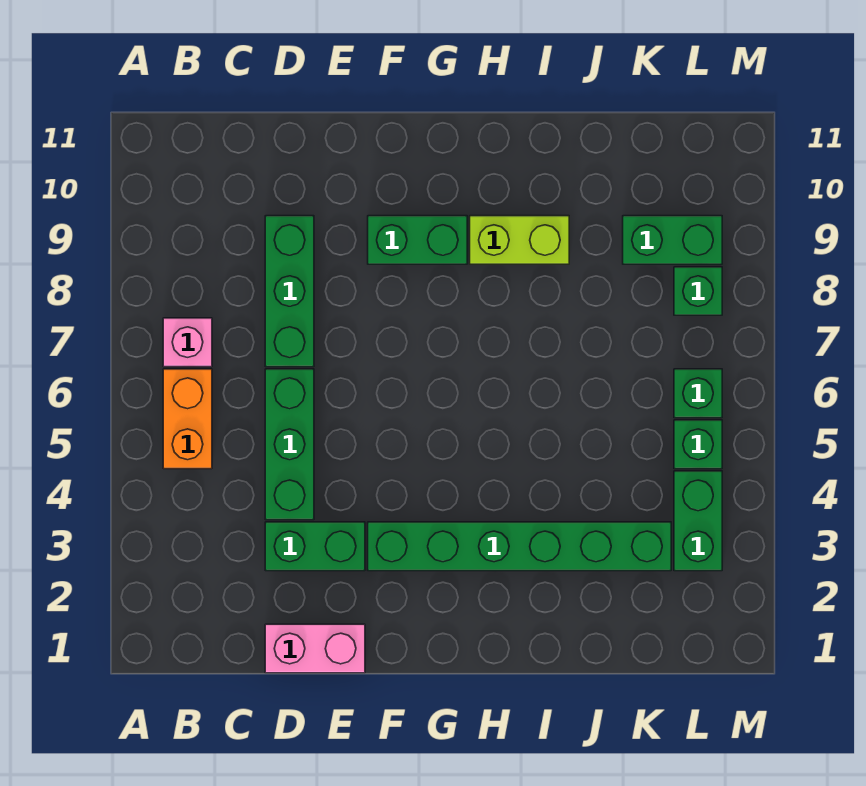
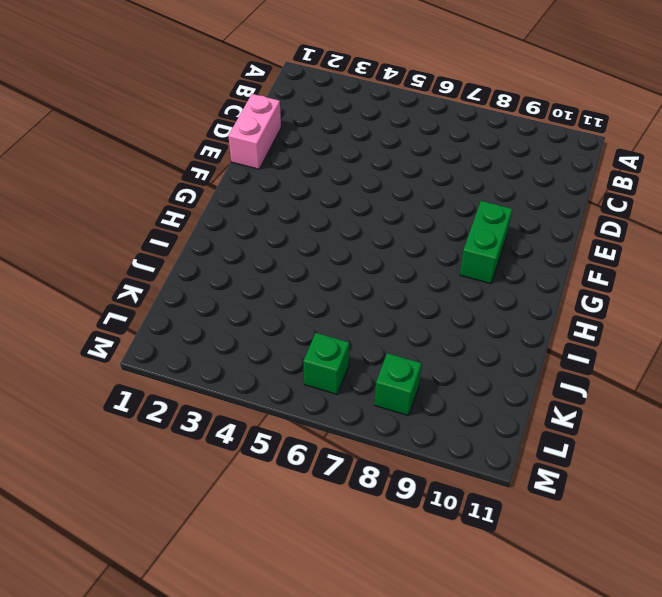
none -> orange 1x2 brick [163,369,212,469]
none -> pink 1x1 brick [163,318,212,367]
none -> green 1x2 brick [265,522,365,571]

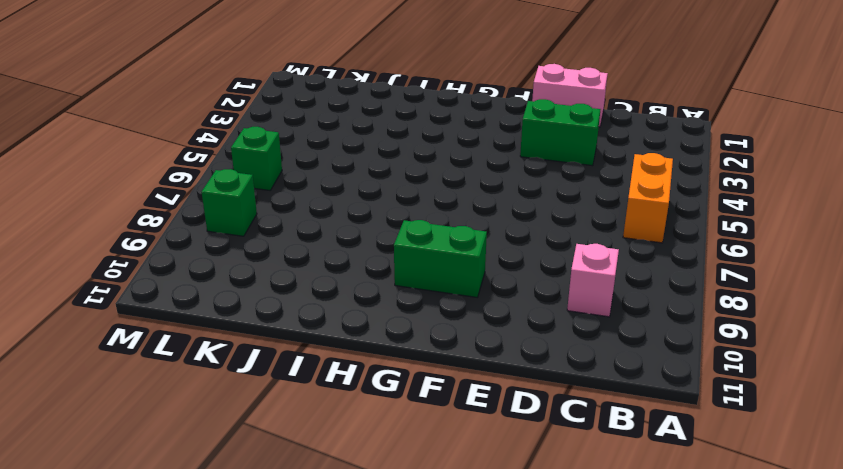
pink 1x1 brick [567,244,619,317] -> pink 1x1 brick moved to [163,318,212,367]
none -> green 1x3 brick [265,369,314,520]
none -> green 1x3 brick [265,216,314,367]
none -> green 1x6 brick [368,522,671,571]

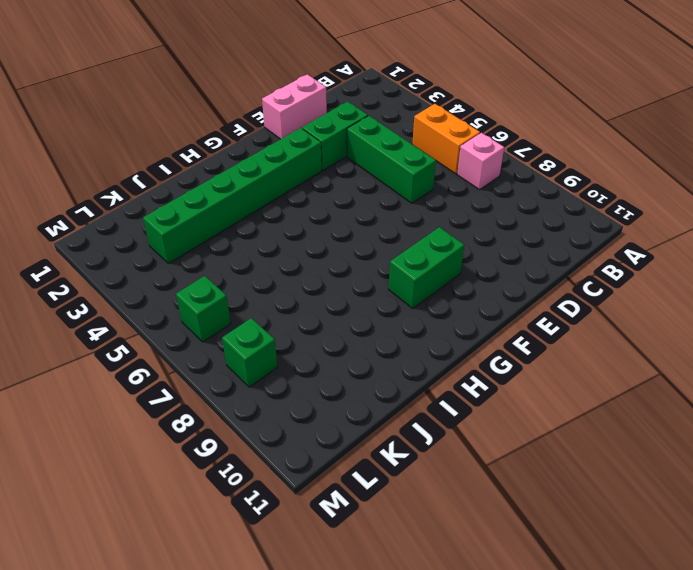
none -> green 1x3 brick [265,216,314,367]
none -> lime 1x2 brick [470,216,569,264]
none -> green 1x2 brick [623,216,722,264]

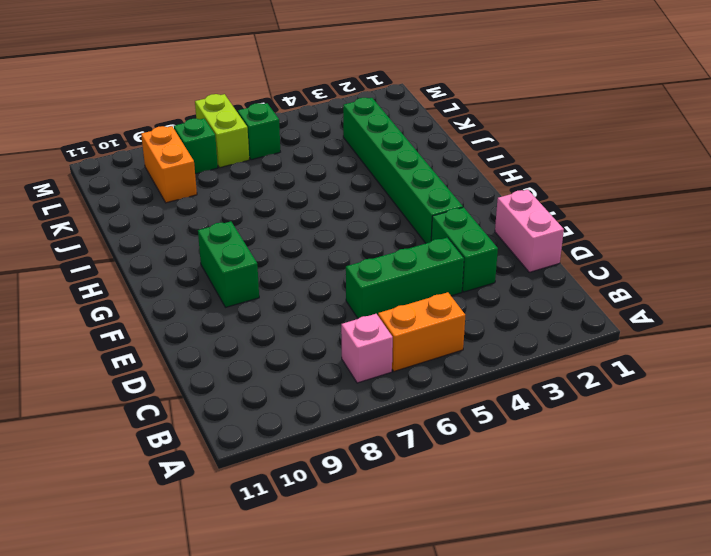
orange 1x2 brick [141,126,197,203] -> green 1x2 brick [623,216,722,264]
lime 1x2 brick [195,94,249,168] -> lime 1x2 brick moved to [470,216,569,264]
none -> green 1x3 brick [265,216,314,367]
none -> green 1x2 brick [674,471,722,571]
none -> green 1x1 brick [674,420,722,469]

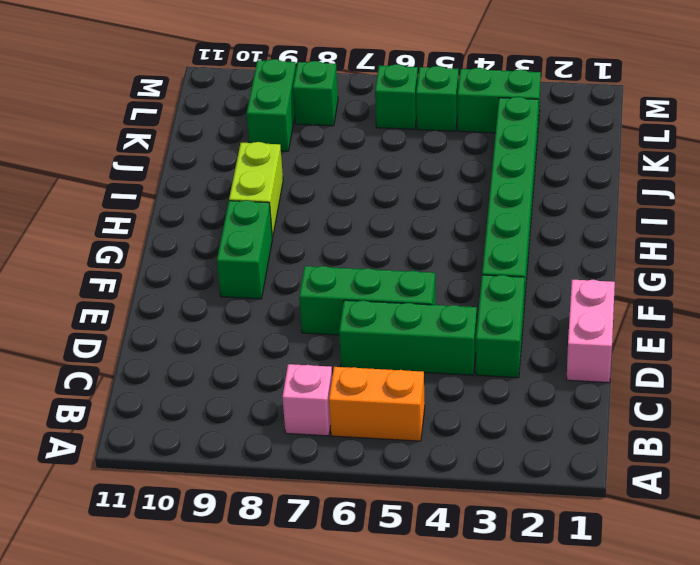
green 1x3 brick [299,266,436,335] -> green 1x3 brick moved to [265,216,314,367]

